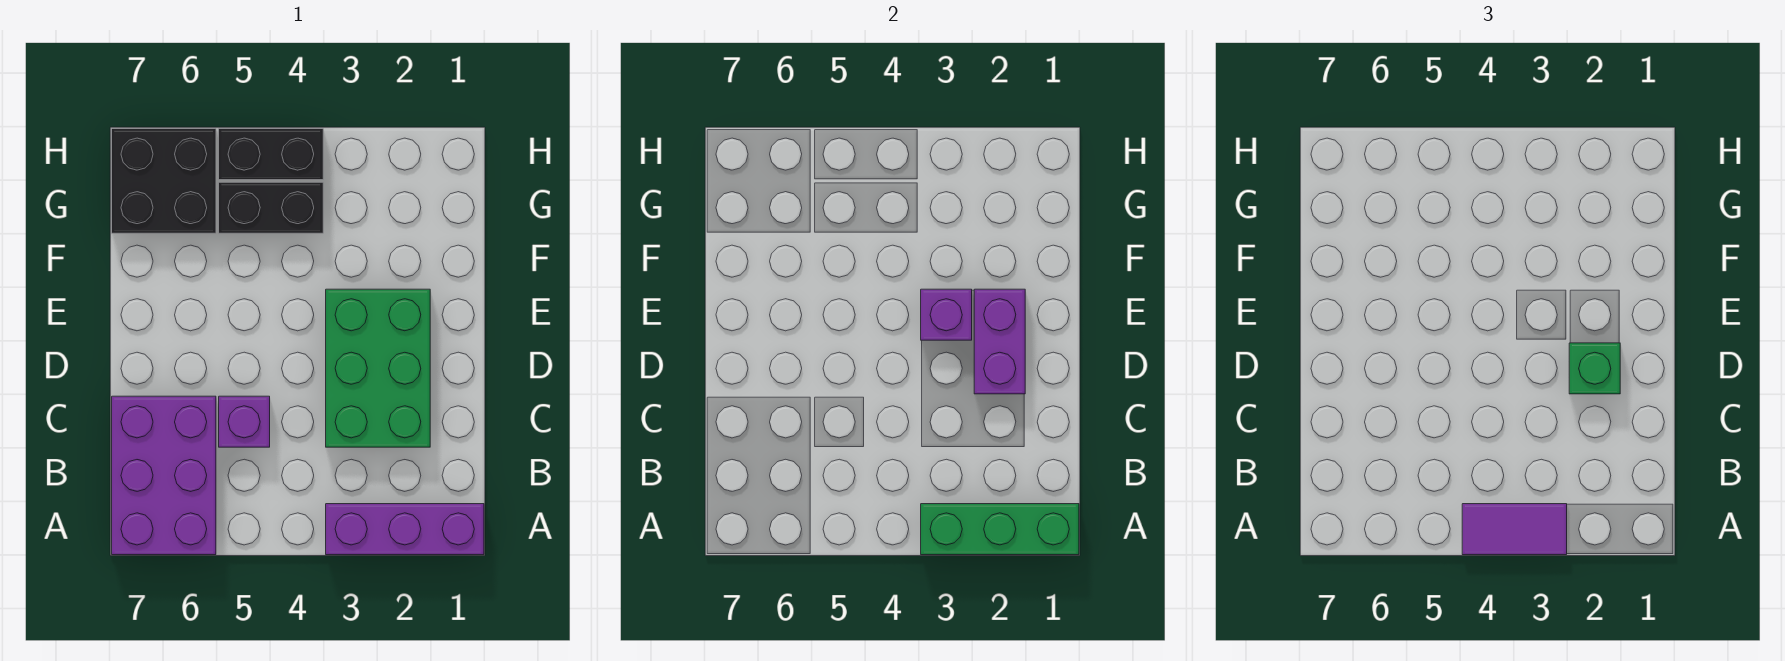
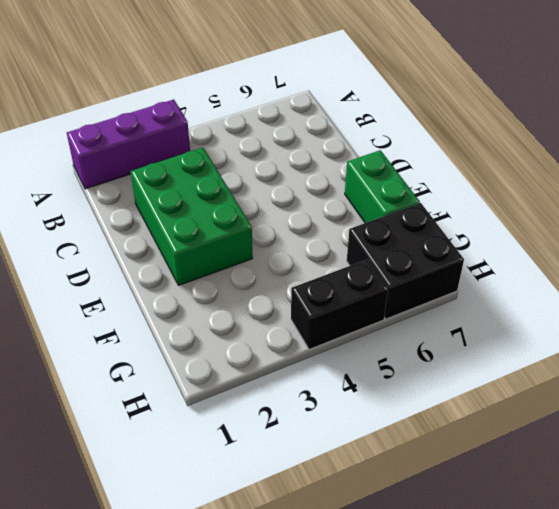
green 1x2 brick [345,150,420,223] -> none
none -> purple 2x3 brick [112,396,216,555]
none -> purple 1x1 brick [219,396,270,447]
none -> black 1x2 brick [219,182,323,233]

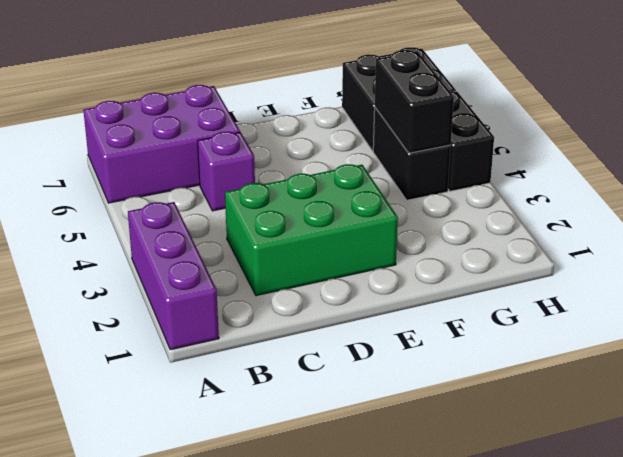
black 1x2 brick [375,50,454,153] -> none
none -> green 1x3 brick [921,504,1079,555]
none -> purple 1x2 brick [974,289,1025,394]
none -> purple 1x1 brick [921,289,972,340]

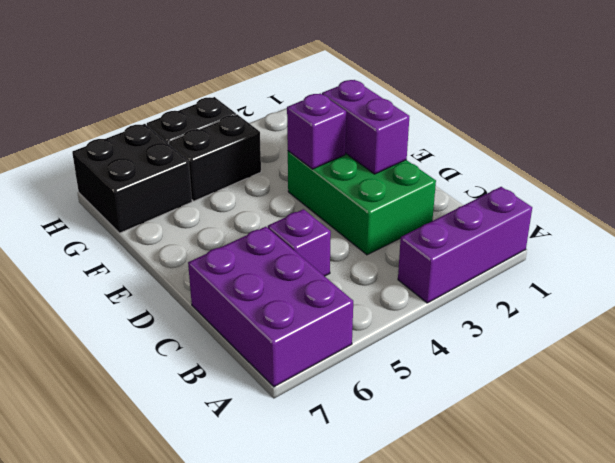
none -> green 1x3 brick [921,504,1079,555]
none -> purple 1x2 tile [1462,504,1567,555]
none -> green 1x1 brick [1569,343,1620,394]

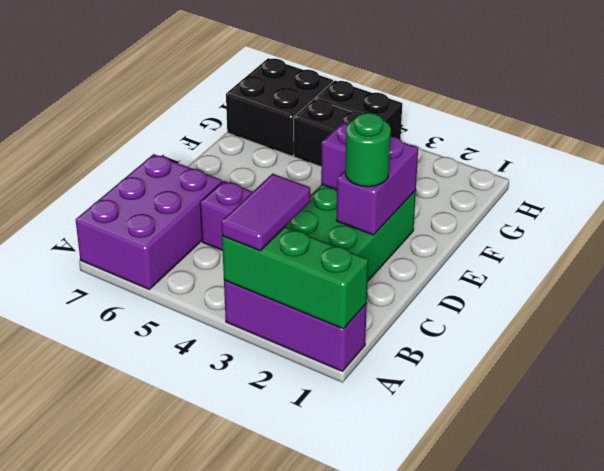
purple 1x2 tile [221,173,310,251] -> purple 1x2 tile turned to [1462,504,1567,555]
green 1x1 round brick [345,113,391,187] -> green 1x1 brick [1569,343,1620,394]

